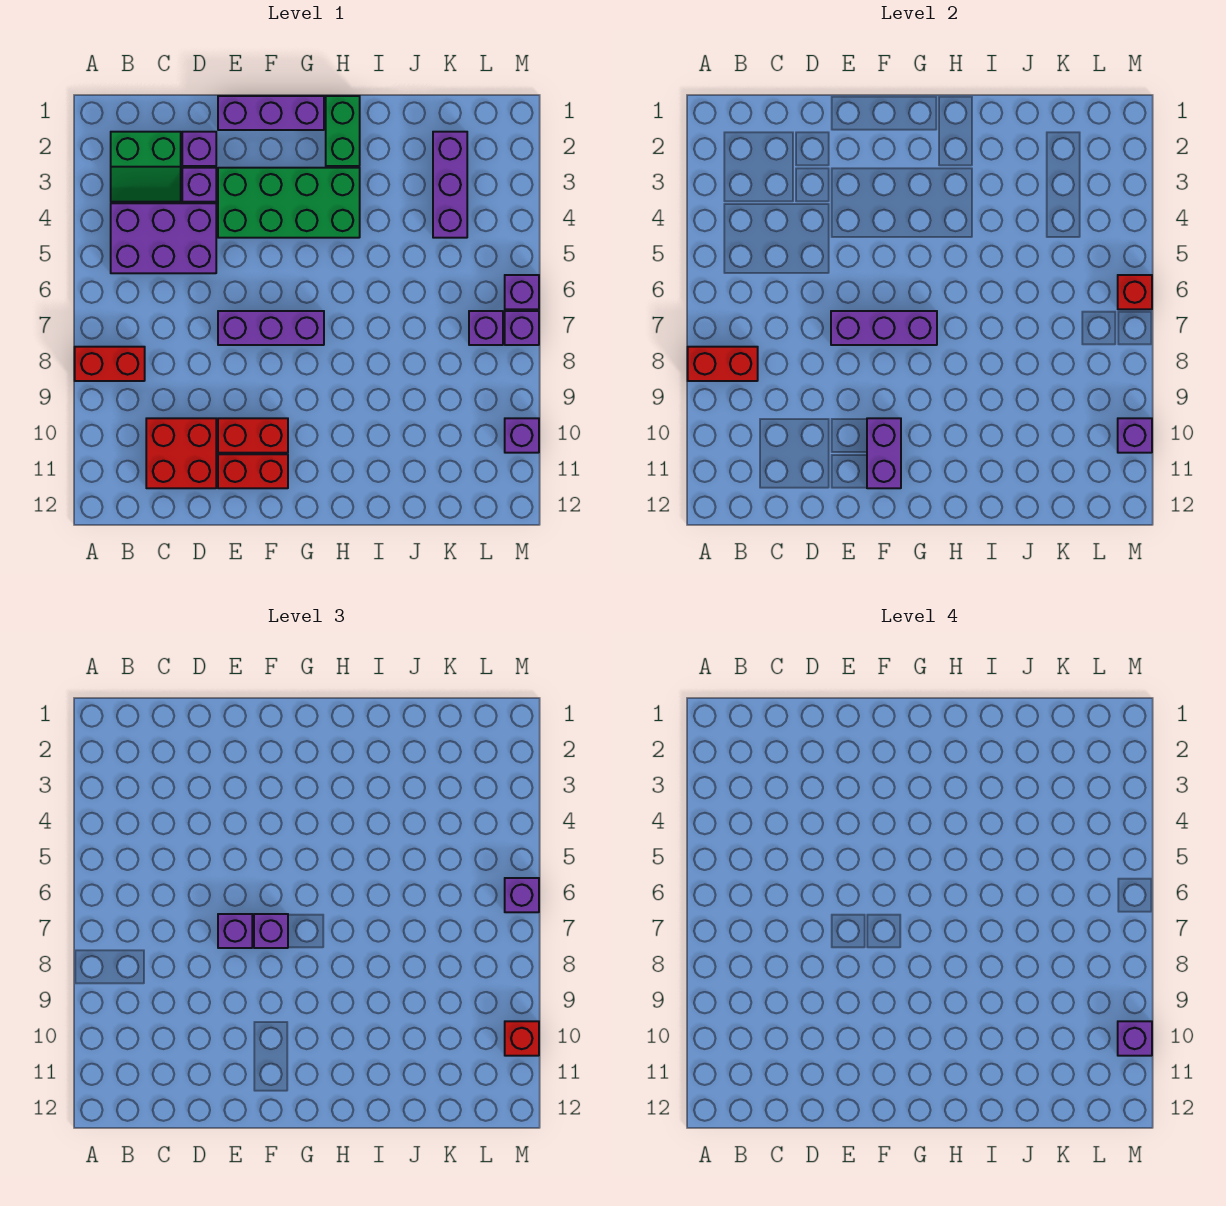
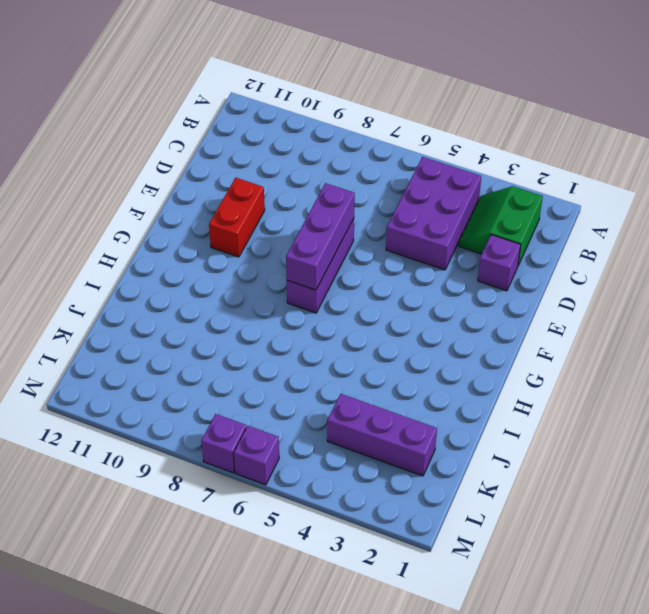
none -> red 1x2 brick [75,347,145,381]
none -> red 2x2 brick [146,418,216,488]
none -> purple 1x1 brick [182,168,216,202]

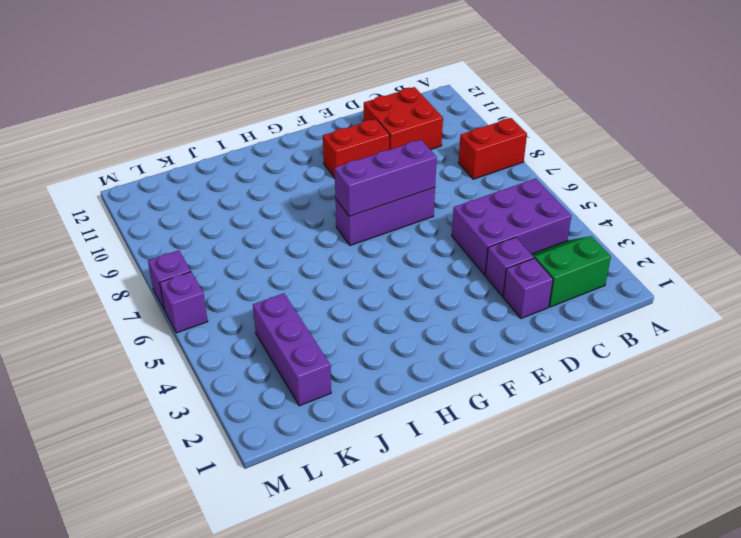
none -> purple 1x3 brick [218,96,324,130]
none -> green 2x4 brick [218,168,360,238]
none -> red 1x2 brick [218,454,288,488]

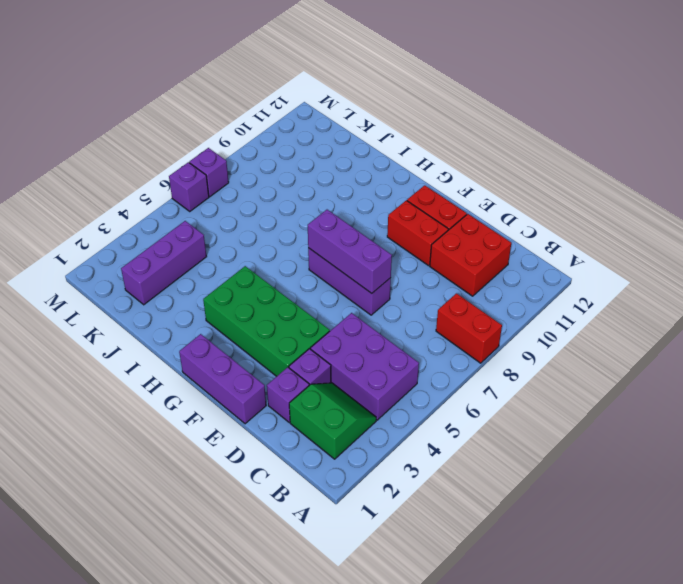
none -> green 1x2 brick [326,96,360,166]
none -> purple 1x1 brick [469,311,503,345]
none -> purple 1x1 brick [505,418,539,453]

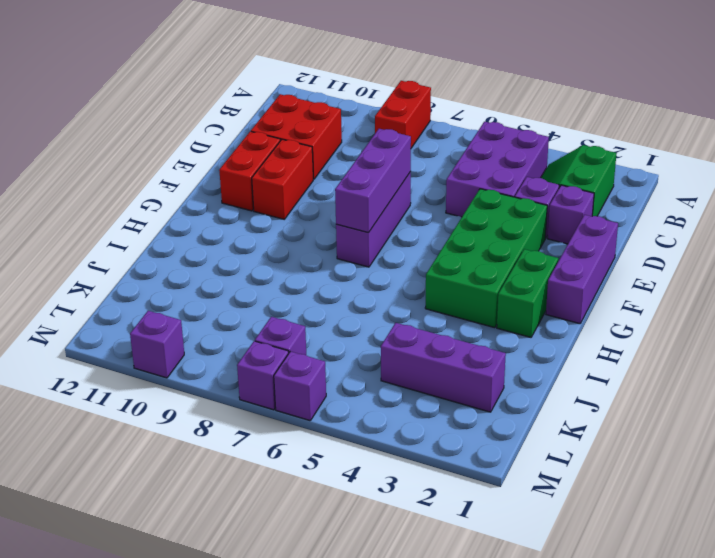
green 1x2 brick [497,249,558,337] -> green 1x2 brick turned to [326,96,360,166]
none -> red 1x2 brick [688,347,758,381]
none -> purple 1x2 brick [867,418,901,488]
none -> red 1x1 brick [1118,275,1152,309]

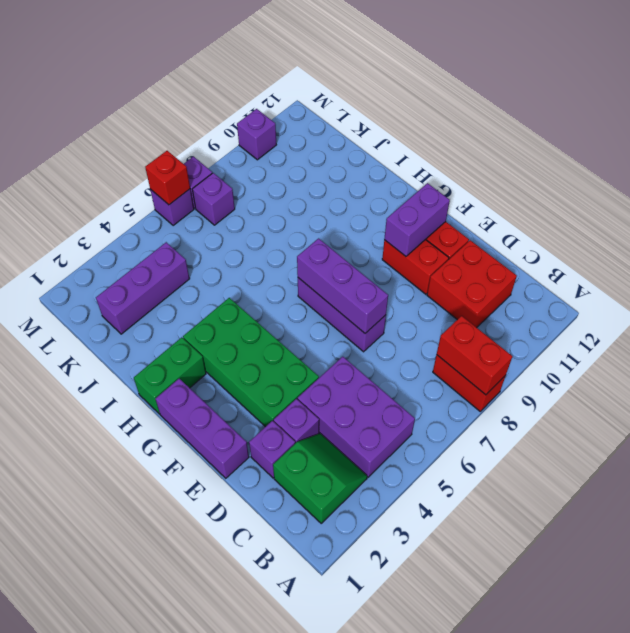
none -> purple 1x1 brick [1118,418,1152,453]
none -> purple 1x1 brick [218,914,252,948]
none -> purple 1x1 brick [254,914,288,948]

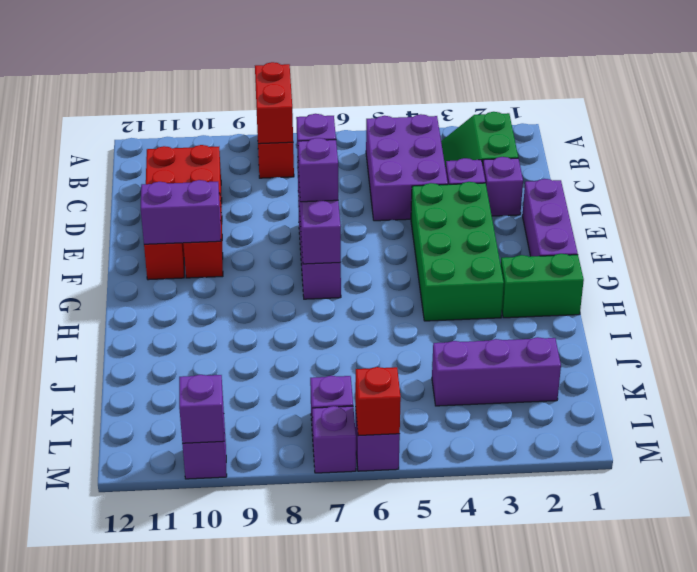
none -> purple 1x1 brick [505,878,539,912]
none -> red 1x1 brick [505,1021,539,1056]
none -> purple 1x1 brick [1118,1021,1152,1056]

